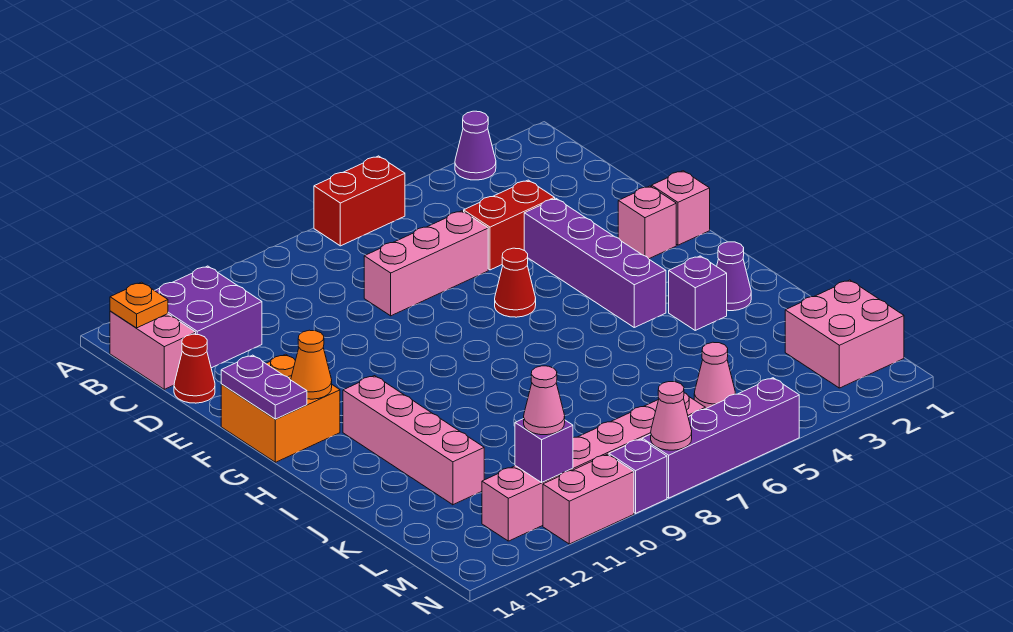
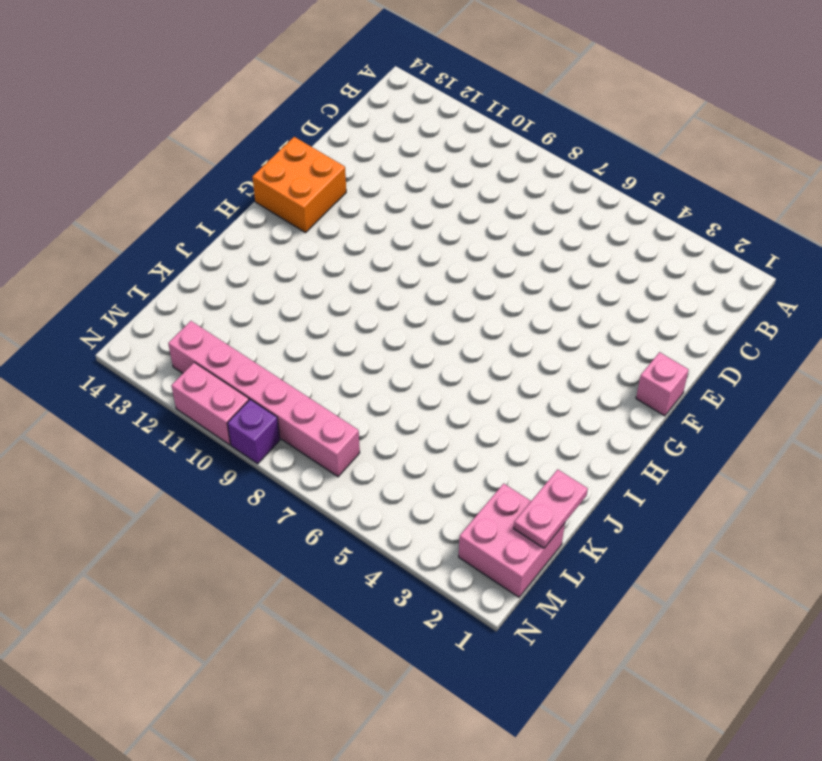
pink 1x2 plate [514,469,588,548] -> none
none -> purple 1x1 cone [455,111,496,180]
none -> red 1x2 brick [314,156,405,246]
none -> purple 2x2 brick [155,266,262,368]

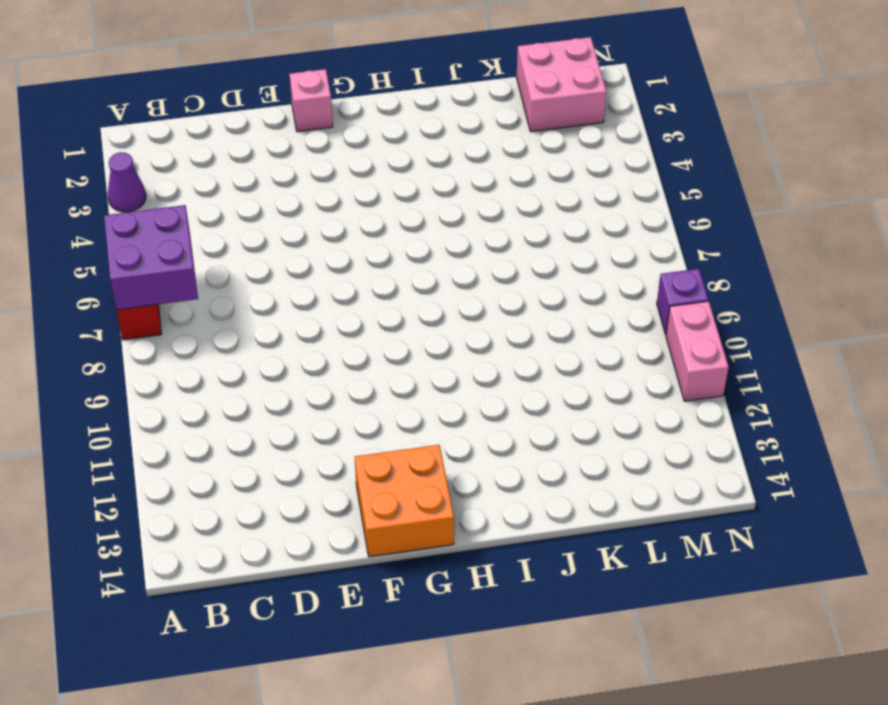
purple 2x2 brick [104,205,198,310] -> purple 2x2 brick moved to [155,266,262,368]
none -> pink 1x2 brick [110,311,196,389]
none -> red 1x2 brick [464,180,555,270]
none -> pink 1x3 brick [364,211,488,316]

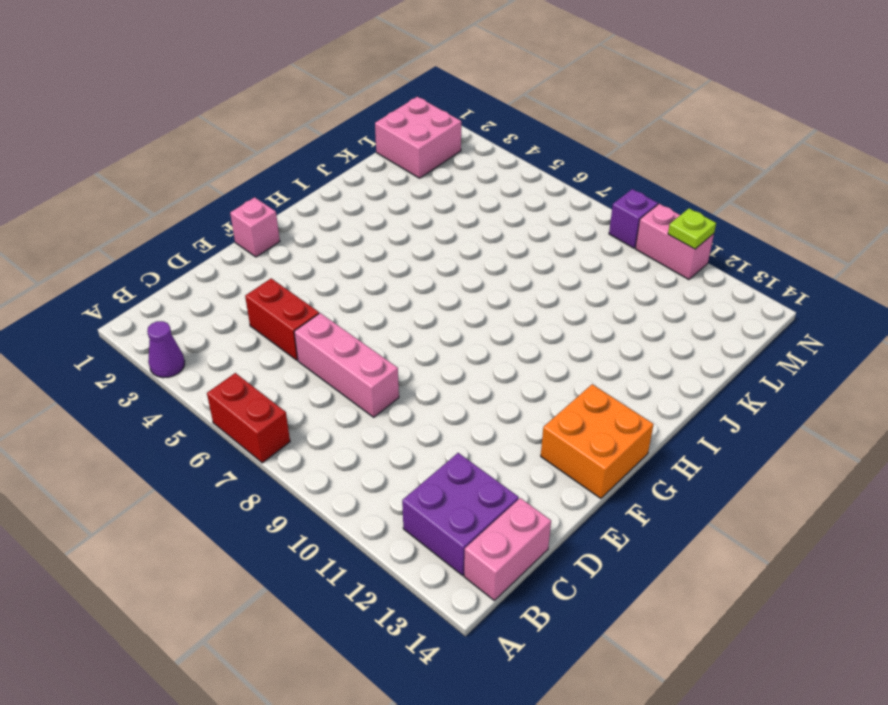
lime 1x1 plate [668,208,716,249] -> none
none -> red 1x1 cone [174,334,215,403]
none -> purple 1x4 brick [524,198,666,327]
none -> pink 1x1 brick [618,186,676,259]

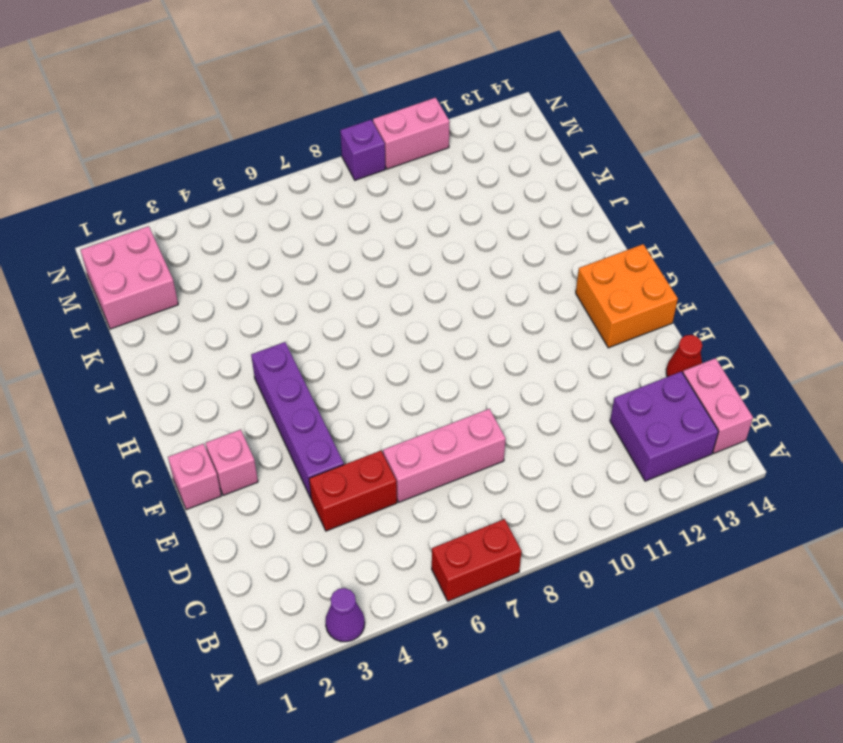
none -> red 1x1 cone [495,248,536,317]
none -> pink 1x4 brick [343,376,484,505]
none -> purple 1x1 cone [717,242,751,311]

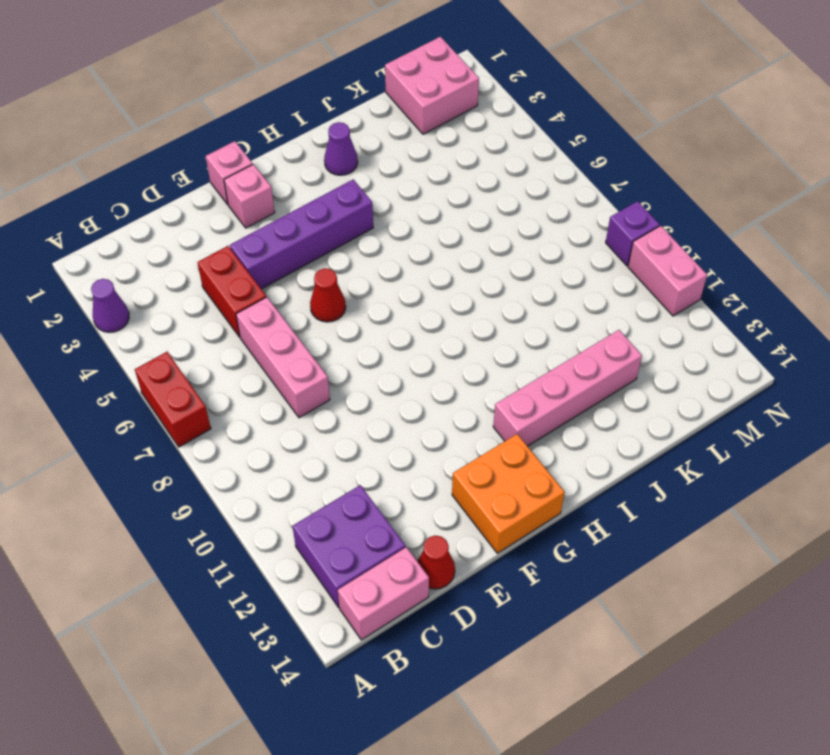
none -> purple 1x1 brick [669,256,727,330]
none -> pink 1x1 cone [694,342,735,409]
none -> pink 1x6 brick [482,393,705,541]

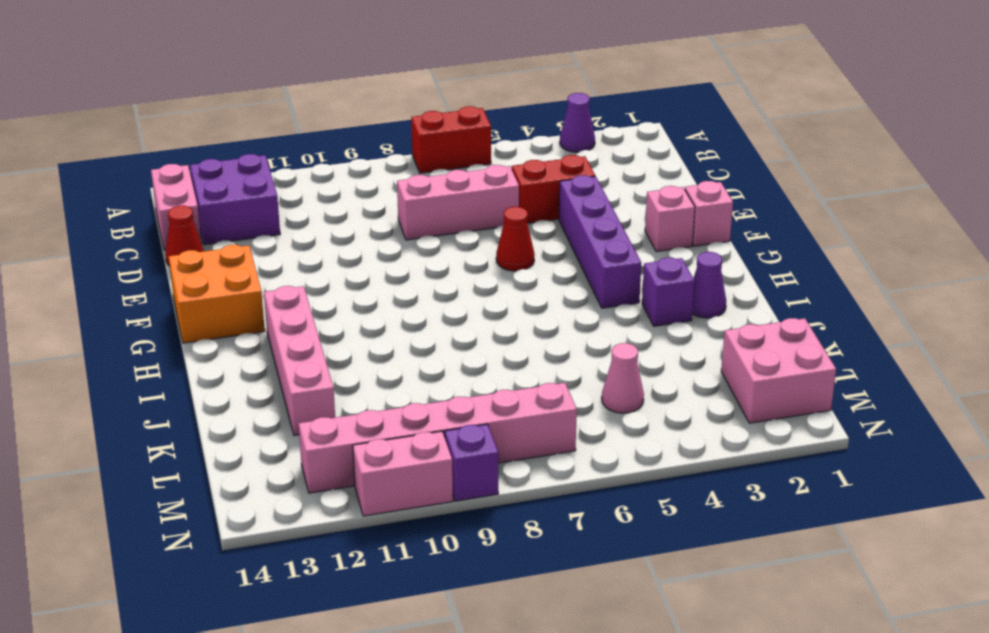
none -> purple 1x4 brick [642,378,799,498]
none -> orange 1x1 plate [110,282,168,328]
none -> purple 1x2 plate [221,355,307,419]

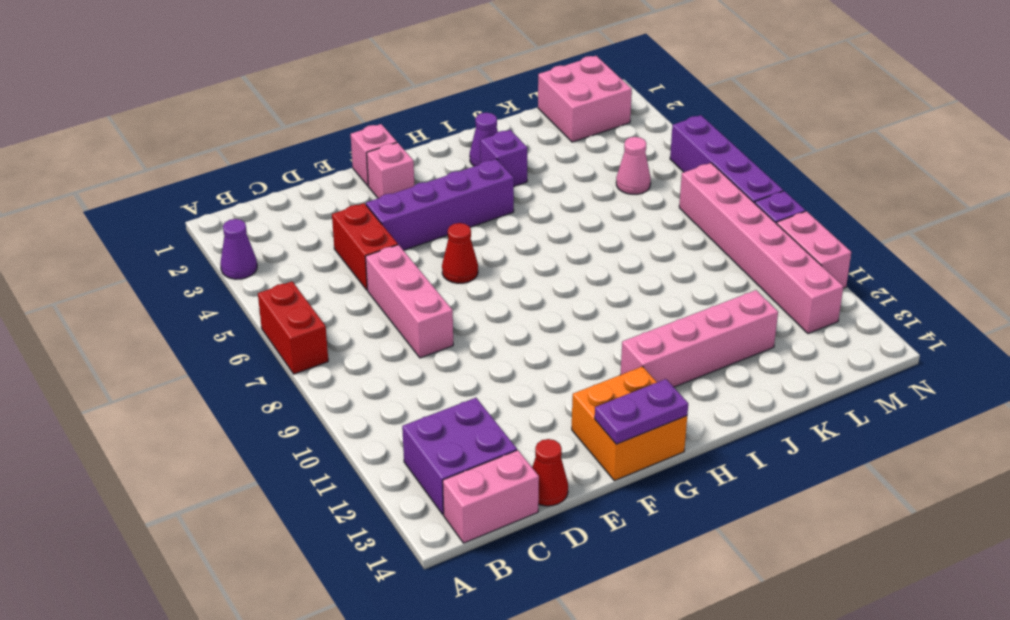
none -> orange 1x1 plate [110,282,168,328]
none -> orange 1x1 cone [291,330,332,399]
none -> purple 1x1 brick [515,419,573,482]

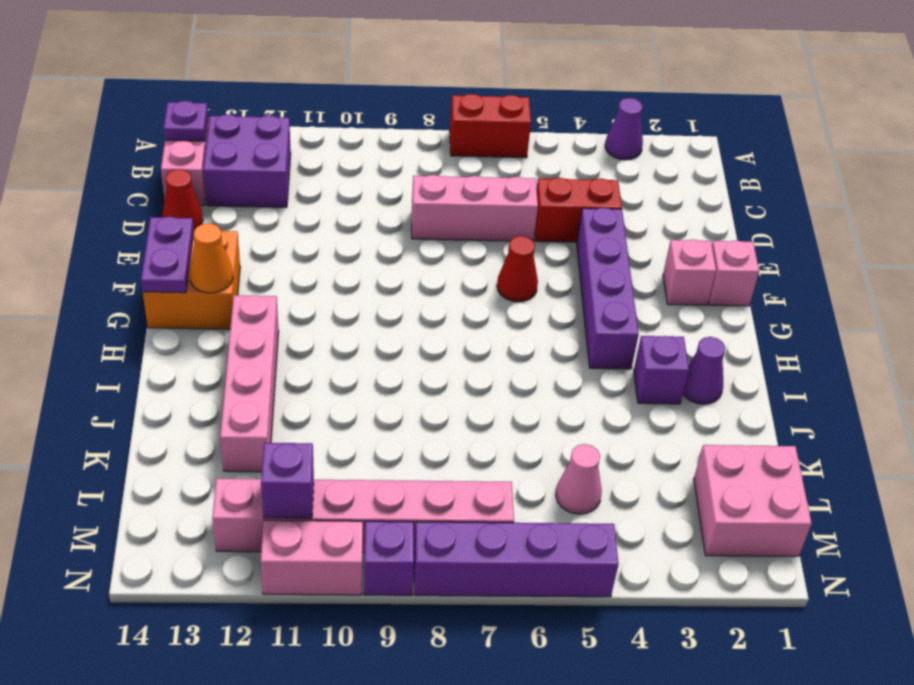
purple 1x1 plate [164,101,208,141] -> orange 1x1 plate [110,282,168,328]
none -> pink 1x1 cone [651,382,692,450]
none -> pink 1x1 cone [524,366,565,435]

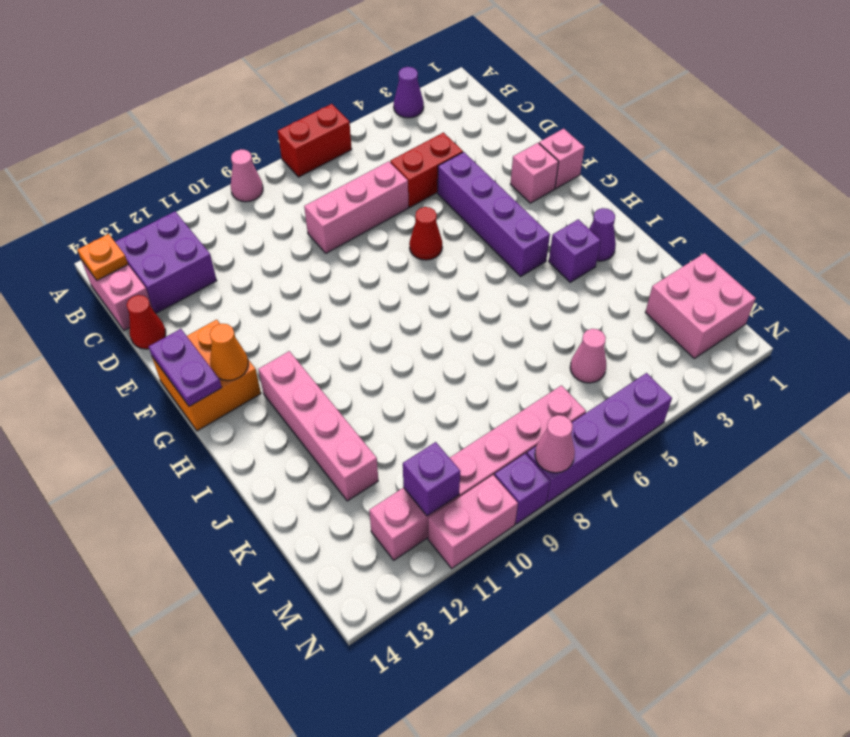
pink 1x1 cone [231,149,263,202] -> pink 1x1 cone moved to [524,366,565,435]

